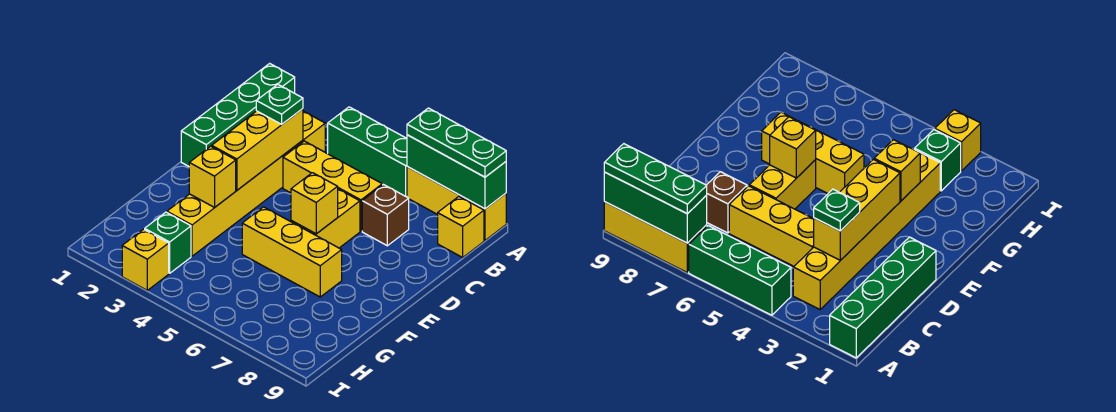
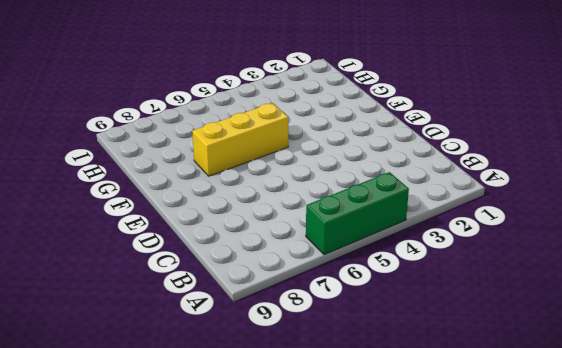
none -> green 1x4 brick [181,63,295,166]
none -> yellow 1x3 brick [407,167,506,240]
none -> yellow 1x6 brick [167,111,325,256]

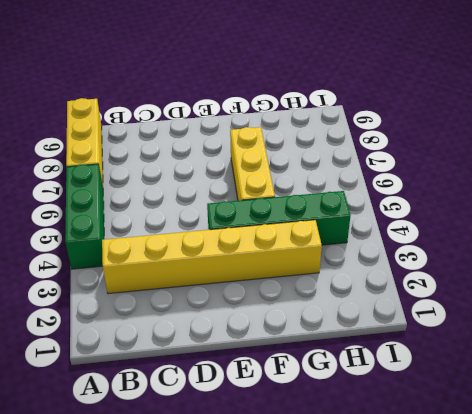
green 1x4 brick [207,191,350,245] -> green 1x4 brick moved to [181,63,295,166]
none -> yellow 1x1 brick [438,197,484,257]
none -> yellow 1x3 brick [283,141,382,231]
none -> brown 1x1 brick [362,185,409,246]

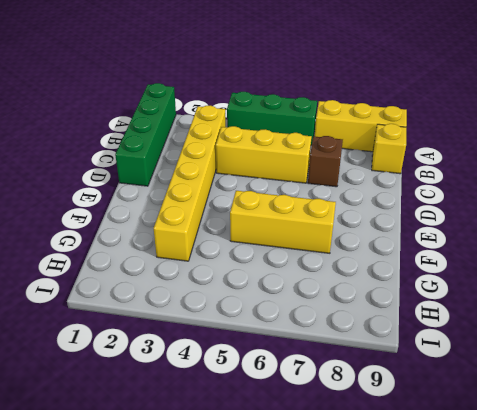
none -> yellow 1x2 brick [291,189,360,248]
none -> green 1x1 brick [145,212,191,273]
none -> yellow 1x1 brick [122,229,169,290]

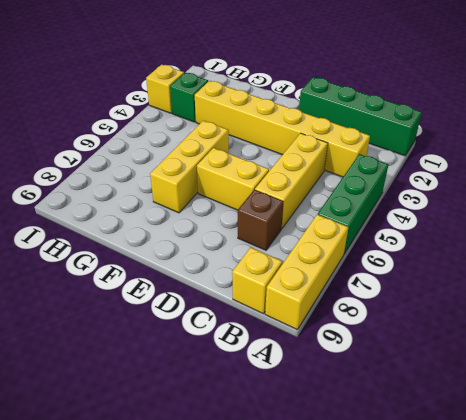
none -> green 1x3 brick [407,135,506,209]
none -> yellow 1x3 brick [212,109,303,190]
none -> yellow 1x1 brick [291,173,338,234]

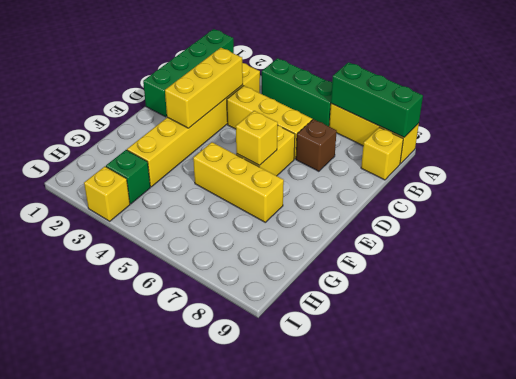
none -> yellow 1x1 brick [189,146,236,207]
none -> green 1x3 plate [407,108,506,177]
none -> green 1x1 plate [256,84,303,124]

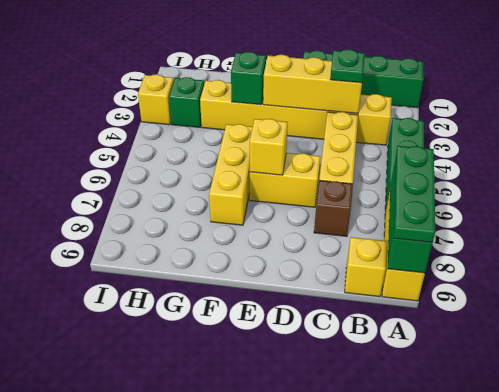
green 1x1 brick [231,52,266,105] -> yellow 1x1 brick [189,146,236,207]

